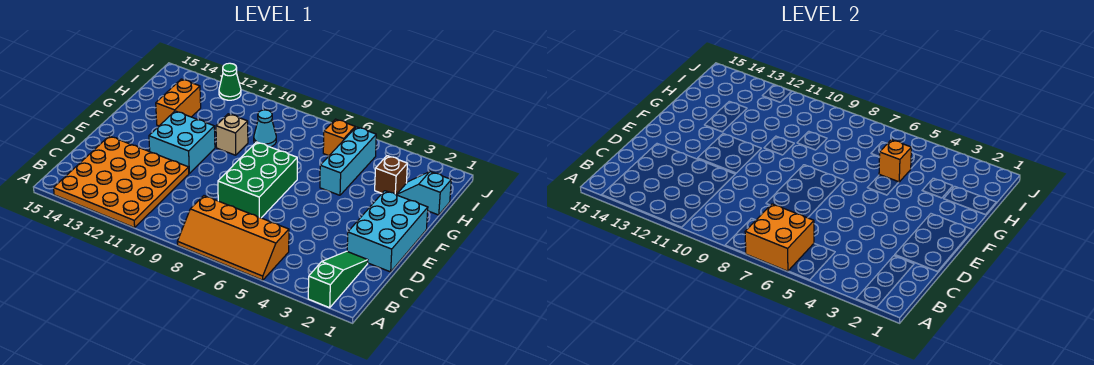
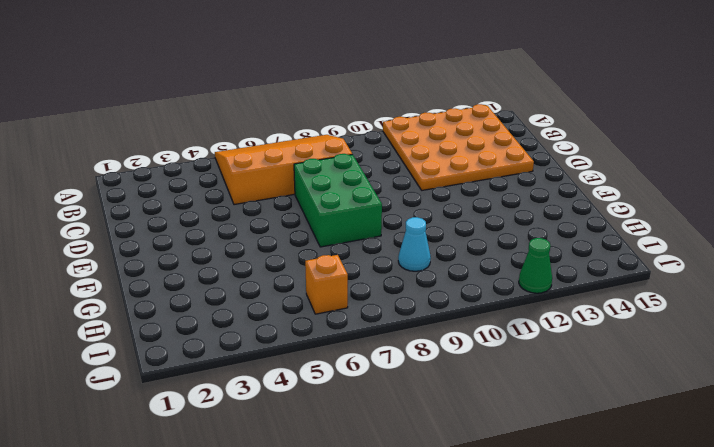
orange 3x4 slope [215,135,352,205] -> orange 2x4 slope [177,196,289,280]
none -> green 1x3 slope [308,251,368,308]
none -> cyan 2x3 brick [347,191,428,272]
none -> cyan 2x2 brick [149,111,215,173]

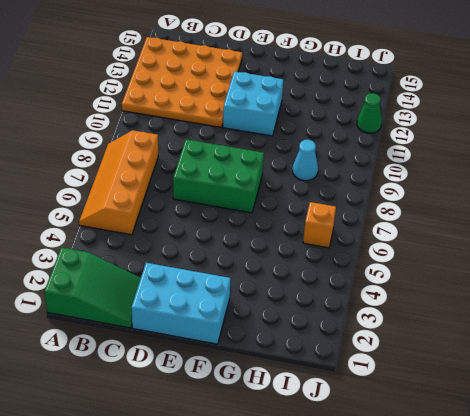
green 2x3 slope [44,247,141,328] -> green 1x3 slope [308,251,368,308]
none -> cyan 1x3 brick [320,127,376,195]
none -> tan 1x1 brick [216,114,248,155]
none -> orange 1x2 brick [156,79,201,126]

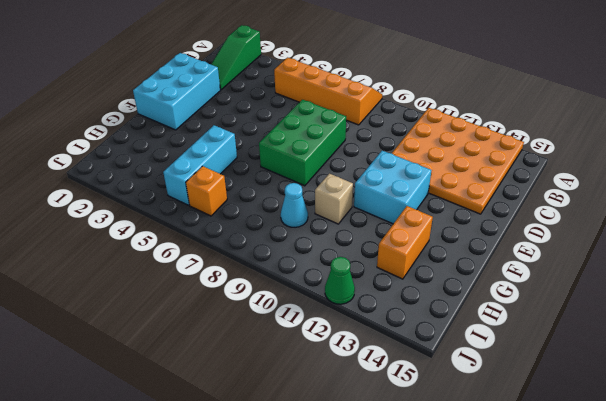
none -> cyan 1x2 slope [397,172,451,215]
none -> brown 1x1 brick [375,156,407,195]
none -> orange 2x2 brick [745,204,814,271]

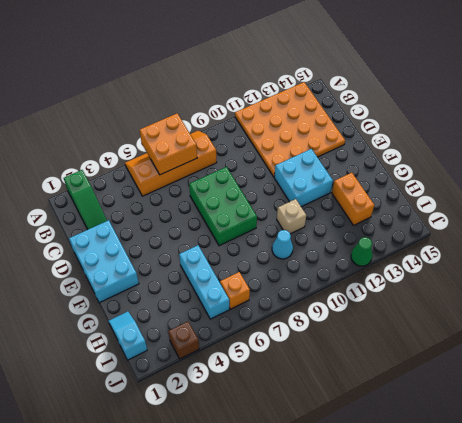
cyan 1x2 slope [109,311,147,360] -> cyan 1x2 slope turned to [397,172,451,215]
brown 1x1 brick [168,321,199,359] -> brown 1x1 brick moved to [375,156,407,195]
none -> orange 1x1 brick [879,140,911,182]

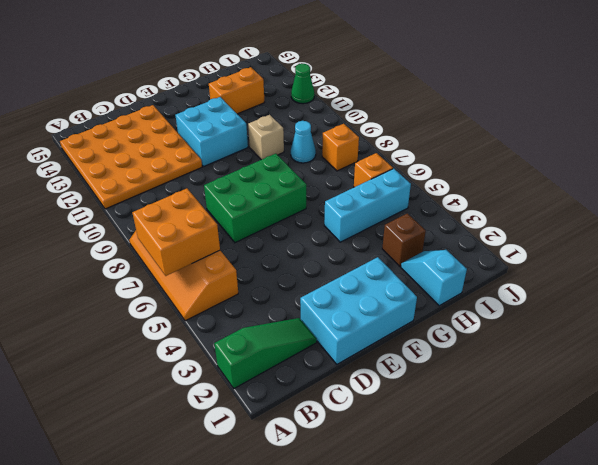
orange 1x1 brick [322,124,359,171] -> orange 1x1 brick moved to [879,140,911,182]

